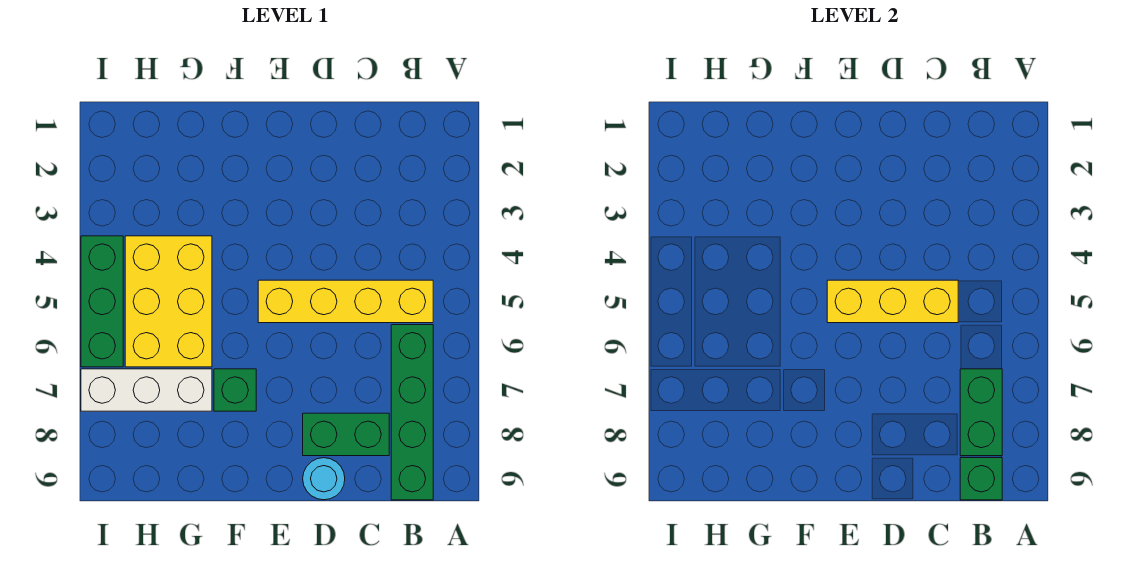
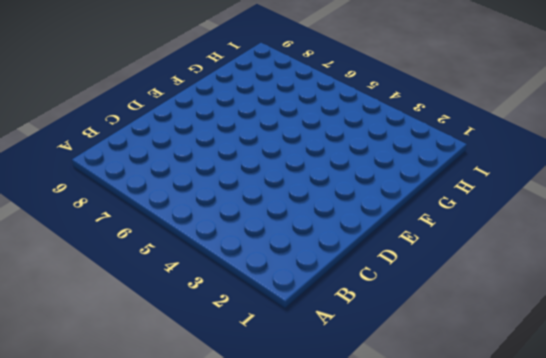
none -> yellow 1x4 brick [258,280,433,323]
none -> green 1x4 brick [391,325,433,500]

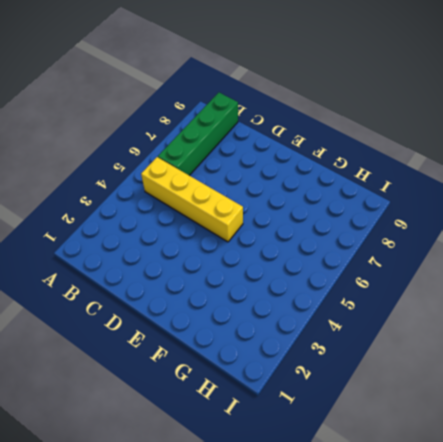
none -> green 1x2 brick [303,413,389,456]
none -> cyan 1x1 round brick [303,458,345,500]

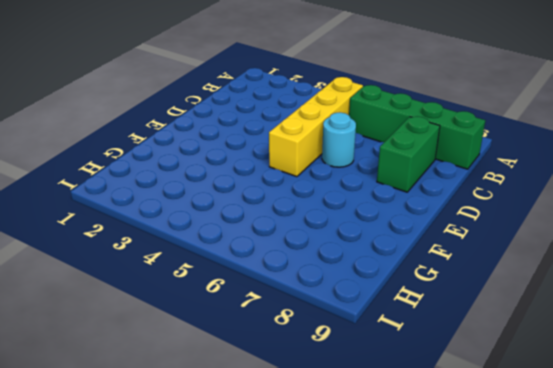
cyan 1x1 round brick [322,112,356,167] -> cyan 1x1 round brick moved to [303,458,345,500]
none -> green 1x1 brick [214,369,256,411]
none -> yellow 2x3 brick [125,236,212,367]

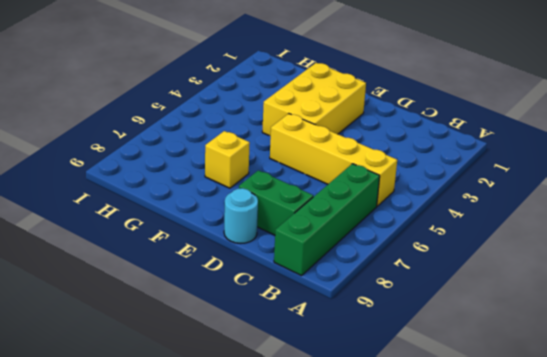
yellow 2x3 brick [262,63,366,136] -> yellow 2x3 brick moved to [125,236,212,367]
yellow 1x1 brick [205,131,250,188] -> green 1x1 brick [214,369,256,411]
none -> white 1x3 brick [81,369,212,411]
none -> green 1x3 brick [81,236,123,367]

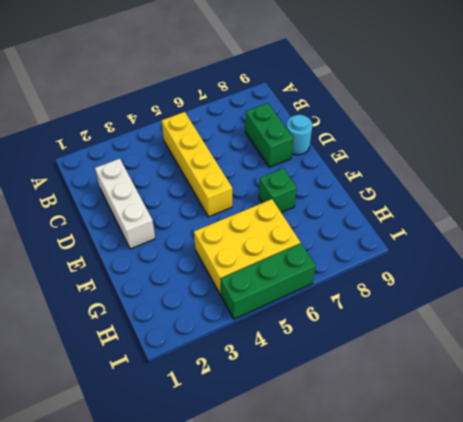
white 1x3 brick [95,159,155,249] -> white 1x3 brick moved to [81,369,212,411]
none -> green 1x4 brick [391,325,433,500]
none -> green 1x2 brick [960,369,1002,456]

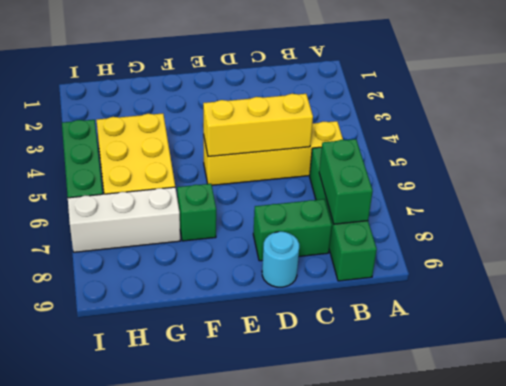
none -> green 1x1 brick [960,458,1002,500]

